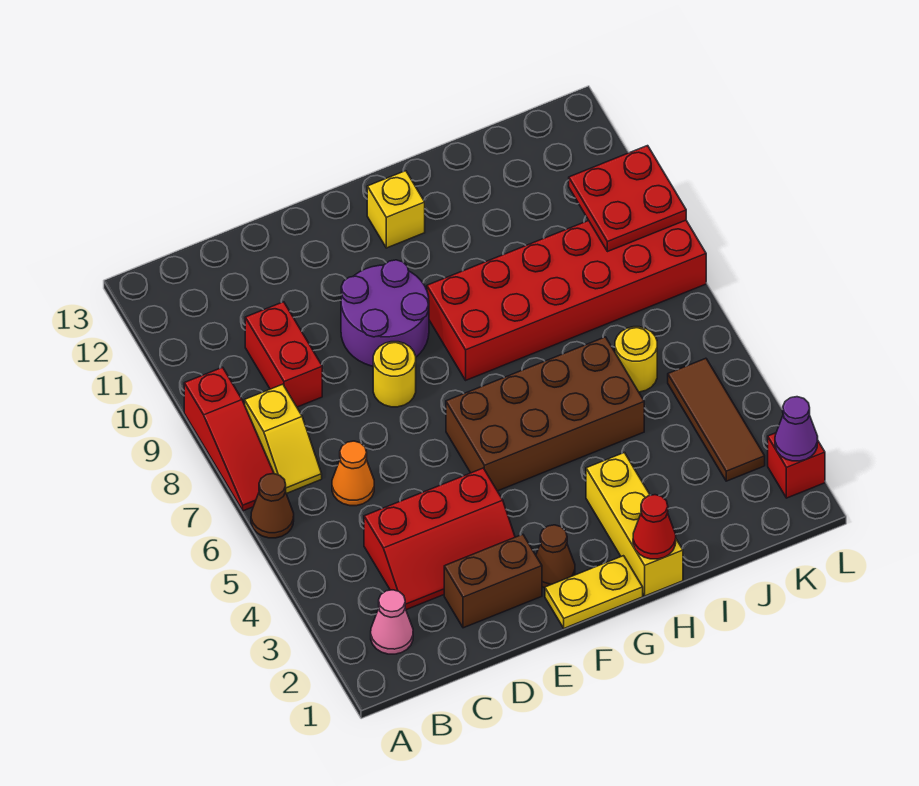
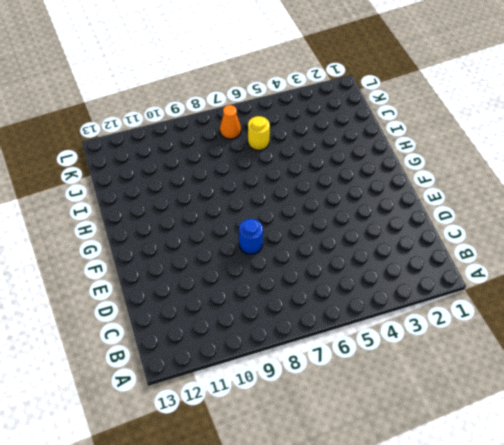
blue 1x1 round brick [239,219,263,254] -> yellow 1x1 round brick [373,342,416,407]
orange 1x1 cone [220,105,241,139] -> orange 1x1 cone moved to [332,441,374,506]
none -> brown 1x1 cone [251,474,294,538]
none -> red 1x3 slope [184,367,274,511]
none -> pink 1x1 cone [371,590,413,654]

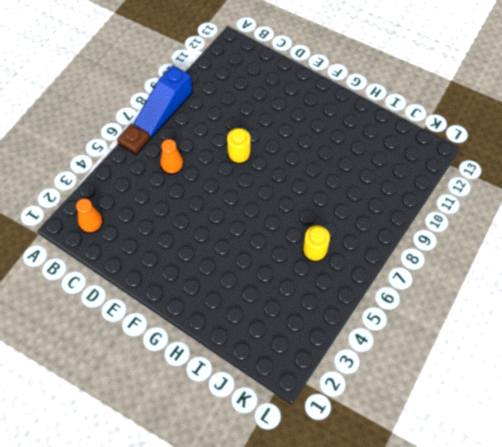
brown 1x1 plate [117,124,150,154] -> brown 1x1 cone [251,474,294,538]
blue 1x3 slope [133,65,193,138] -> red 1x3 slope [184,367,274,511]
orange 1x1 cone [76,198,103,233] -> pink 1x1 cone [371,590,413,654]
none -> yellow 1x2 slope [245,384,322,494]
none -> red 2x3 slope [364,468,515,610]
none -> red 1x2 brick [245,302,322,407]

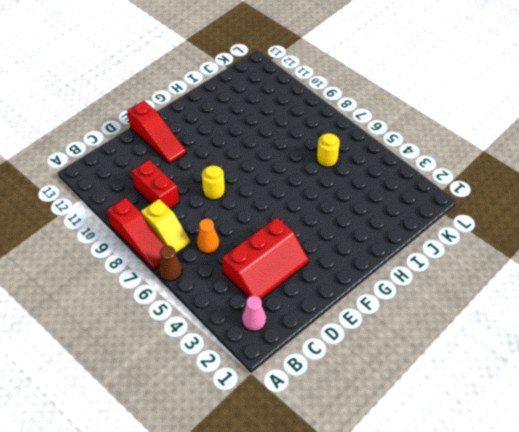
red 1x3 slope [127,100,186,164] -> none
none -> brown 1x2 brick [444,534,542,628]
none -> purple 2x2 round brick [341,260,429,366]
none -> yellow 1x2 plate [545,556,643,628]

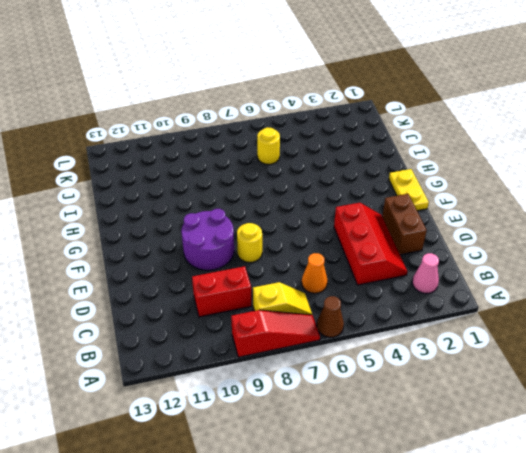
none -> brown 1x1 cone [536,525,575,588]
none -> brown 2x4 brick [446,337,644,491]
none -> red 2x6 brick [427,220,706,380]

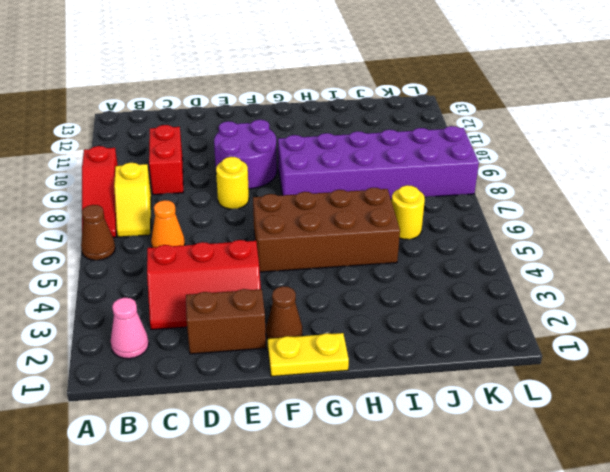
purple 2x6 brick [278,126,479,199] -> red 2x6 brick [427,220,706,380]
none -> yellow 1x1 brick [367,171,425,248]
none -> yellow 1x3 brick [586,453,683,596]
none -> brown 1x3 tile [668,358,765,481]

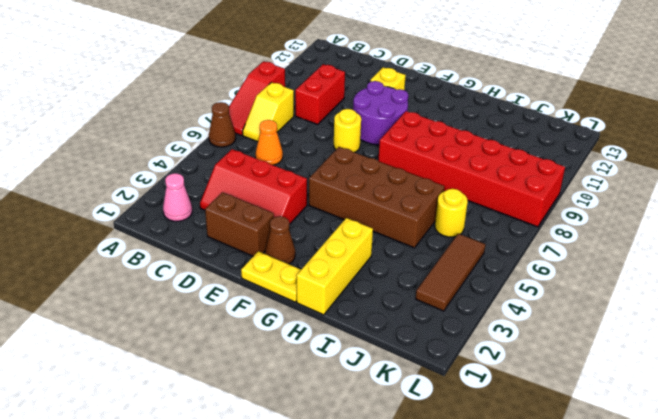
yellow 1x1 brick [371,67,406,90] -> yellow 1x1 brick moved to [367,171,425,248]
none -> red 1x1 brick [768,433,825,498]
none -> red 1x1 cone [633,495,676,559]
none -> red 2x2 plate [569,146,686,252]

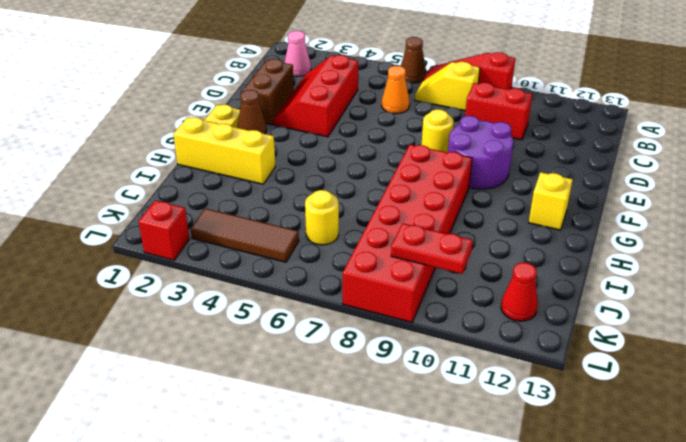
red 1x2 plate [391,223,473,274] -> red 2x2 plate [569,146,686,252]
red 1x1 cone [501,263,538,321] -> red 1x1 cone moved to [633,495,676,559]
none -> brown 2x4 brick [446,337,644,491]
none -> purple 1x1 cone [775,397,818,461]

